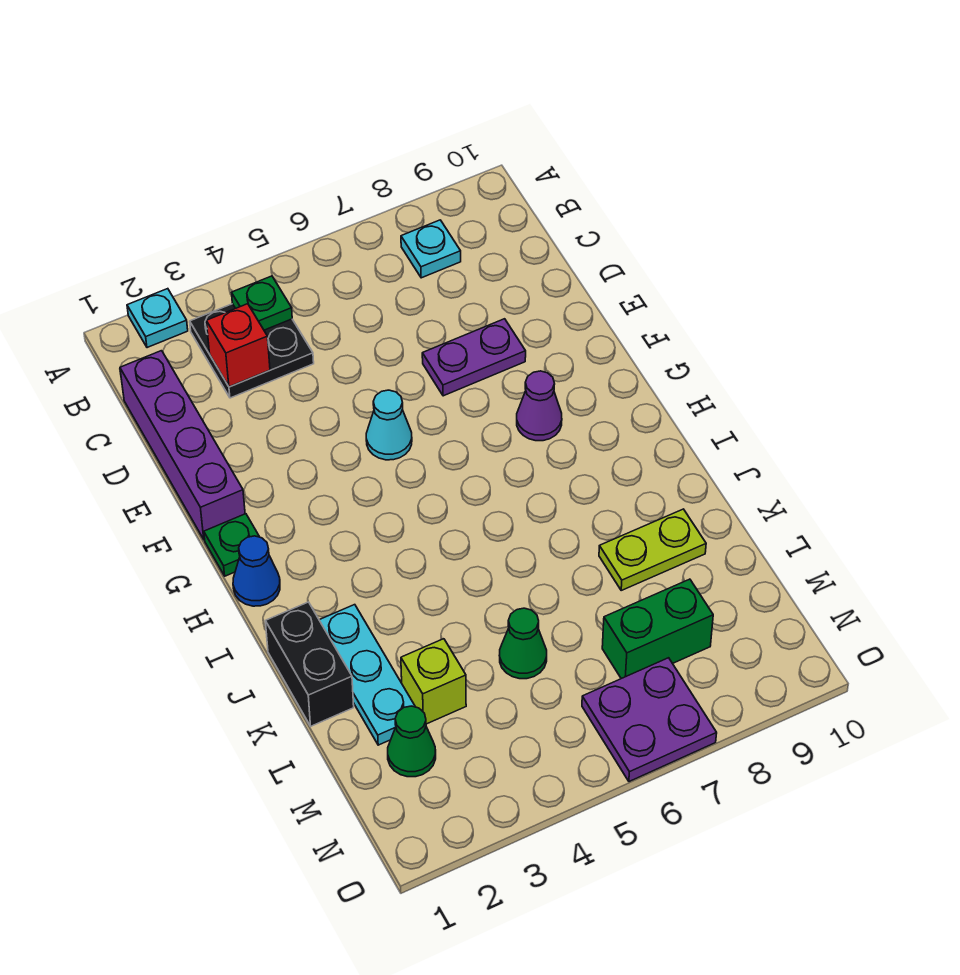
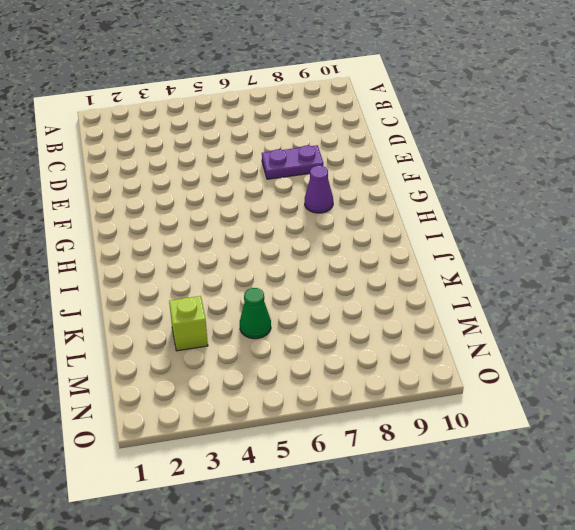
none -> cyan 1x1 plate [127,289,188,348]
none -> black 2x2 plate [190,304,314,398]
none -> cyan 1x1 plate [401,220,461,278]

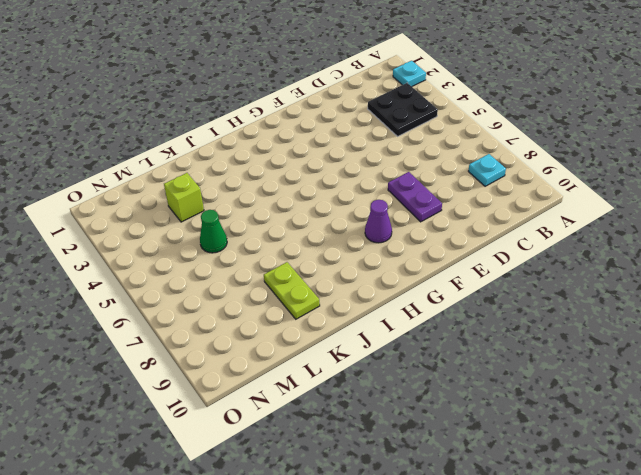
none -> purple 1x4 brick [120,351,245,540]
none -> cyan 1x1 cone [366,390,412,460]
none -> green 1x1 plate [204,514,259,576]

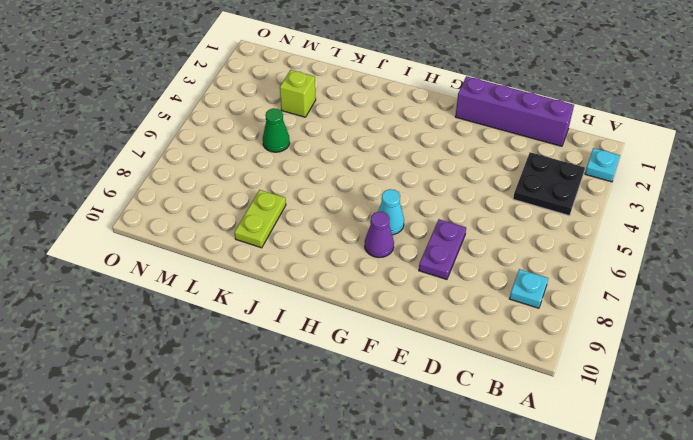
cyan 1x1 cone [378,189,404,235] -> cyan 1x1 cone moved to [366,390,412,460]
none -> green 1x1 plate [204,514,259,576]
none -> blue 1x1 cone [233,536,280,606]
none -> black 1x2 brick [265,602,354,726]

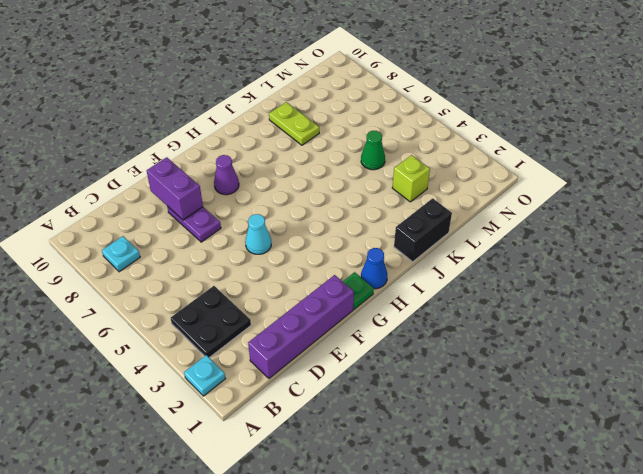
purple 1x2 brick [147,157,203,220] -> none
none -> cyan 1x3 plate [319,605,415,745]
none -> green 1x1 cone [388,706,436,777]
none -> green 1x2 brick [602,579,713,679]

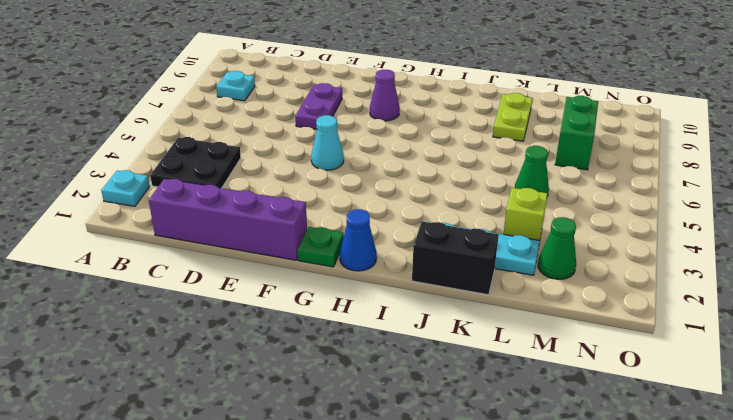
none -> purple 2x2 plate [582,658,717,782]
none -> green 1x1 plate [232,276,292,330]
none -> red 1x1 brick [206,304,270,387]

